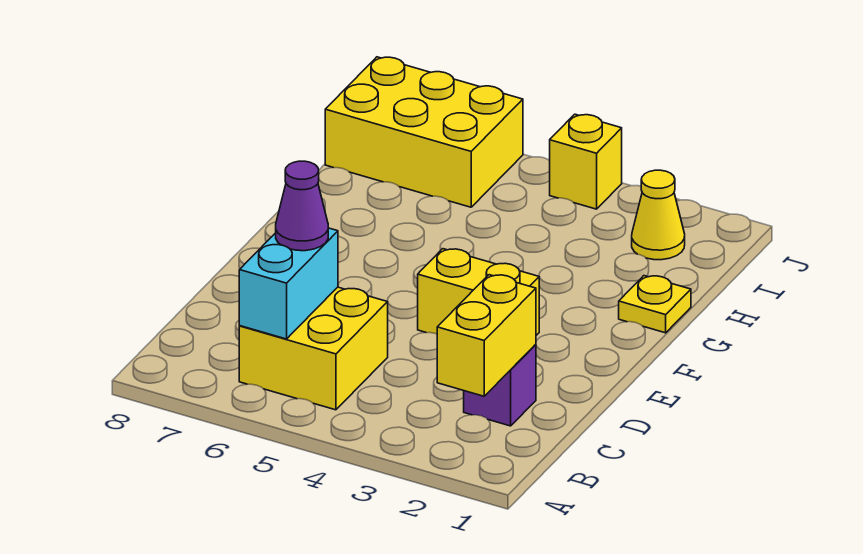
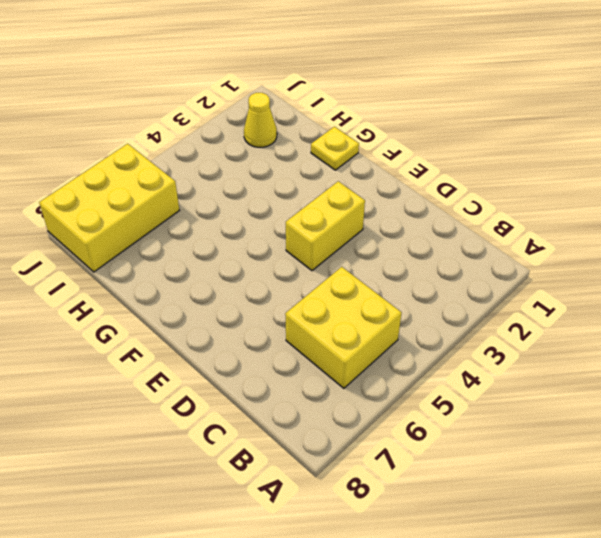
none -> purple 1x1 brick [464,345,536,426]
none -> yellow 1x1 brick [550,114,622,209]

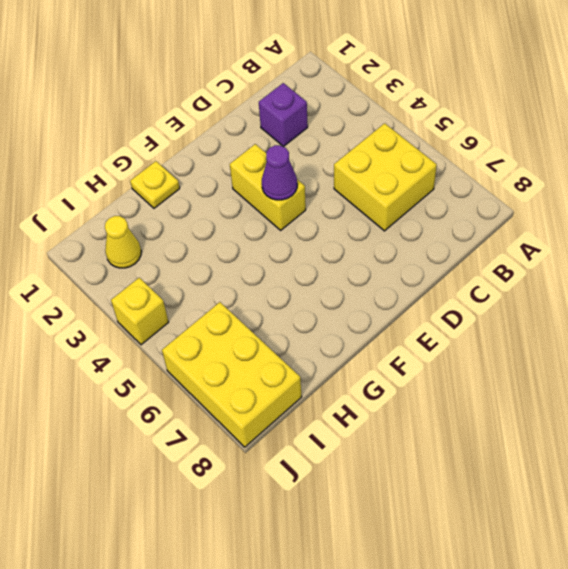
purple 1x1 cone [262,145,297,200] -> purple 1x1 cone moved to [276,161,328,251]
none -> yellow 1x2 brick [437,275,536,396]
none -> cyan 1x2 brick [239,228,338,339]

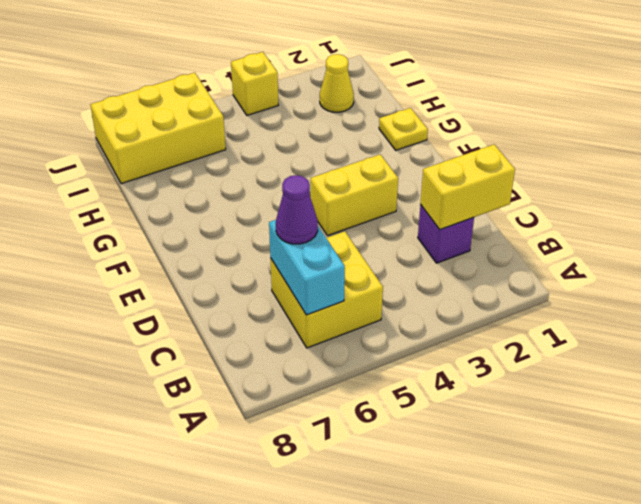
yellow 1x2 brick [420,144,515,230] -> yellow 1x2 brick turned to [437,275,536,396]

